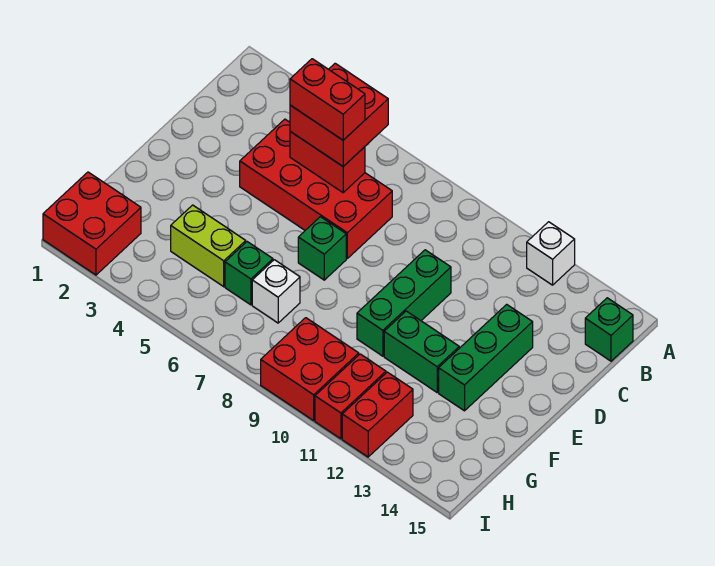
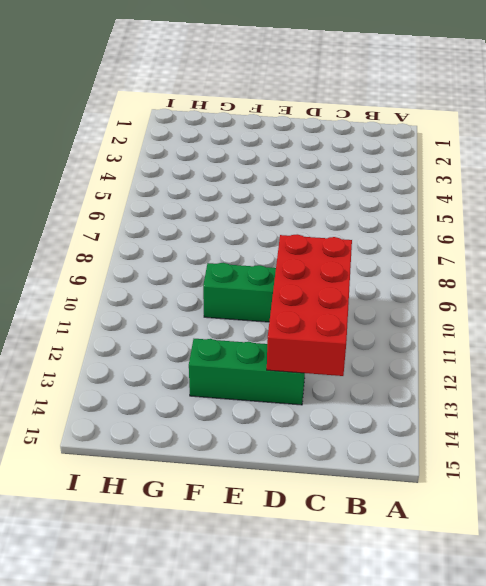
red 2x4 brick [267,234,352,376] -> red 2x4 brick moved to [240,119,392,258]
none -> white 1x1 brick [527,222,575,285]
none -> green 1x1 brick [585,298,633,361]
none -> green 1x1 brick [298,217,346,280]

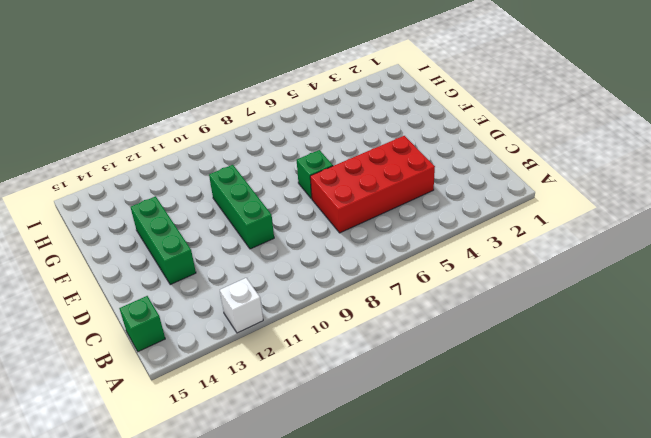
none -> green 1x2 brick [384,311,459,392]
none -> lime 1x2 brick [171,205,246,287]
none -> green 1x1 brick [225,242,273,305]

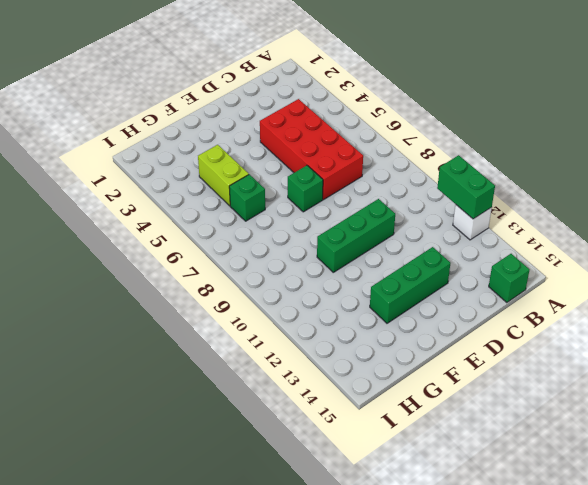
green 1x2 brick [437,155,495,219] -> green 1x2 brick moved to [384,311,459,392]
none -> white 1x1 brick [252,260,300,323]
none -> red 2x2 brick [43,172,141,275]
none -> red 2x2 brick [261,318,359,421]

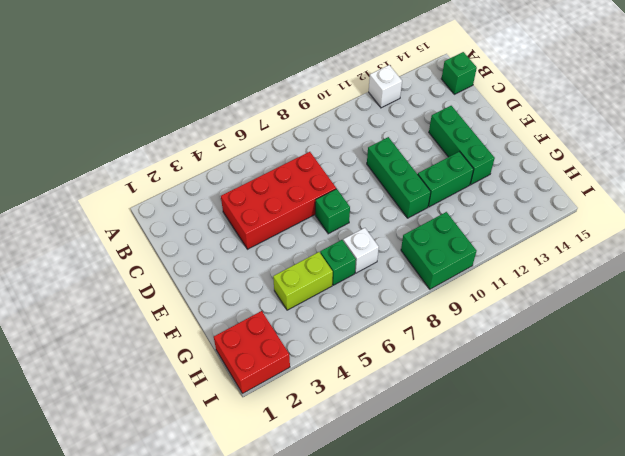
green 2x2 brick [401,212,477,289] -> red 2x2 brick [261,318,359,421]
none -> red 1x2 brick [315,354,386,439]
none -> red 1x2 brick [342,372,413,457]
none -> red 1x2 brick [290,132,365,193]

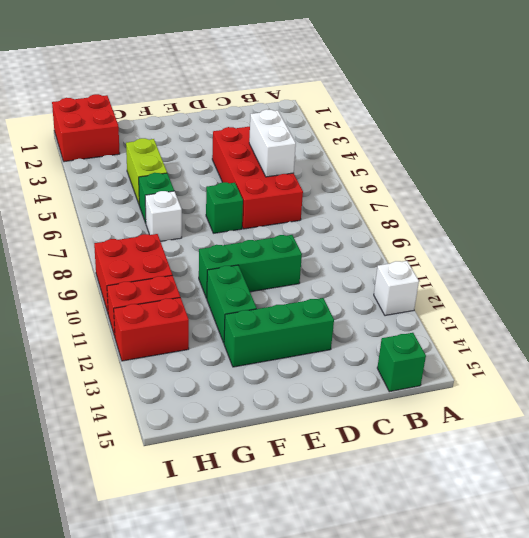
white 1x2 brick [249,109,296,177] -> red 1x2 brick [290,132,365,193]
none -> red 2x2 brick [290,63,388,166]
none -> red 1x2 brick [290,59,365,140]

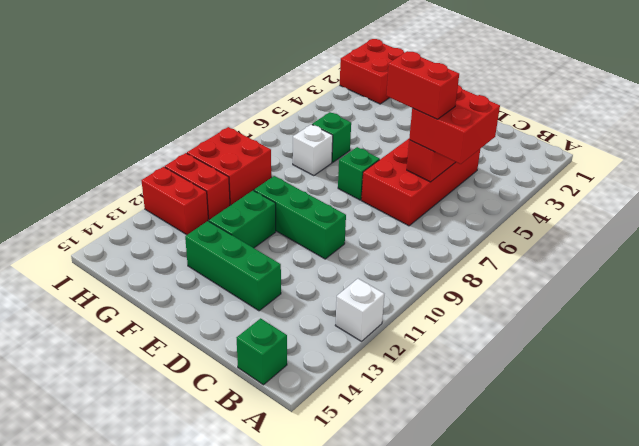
red 1x2 brick [386,51,459,119] -> red 1x2 brick turned to [290,59,365,140]
none -> lime 1x2 brick [171,205,246,287]

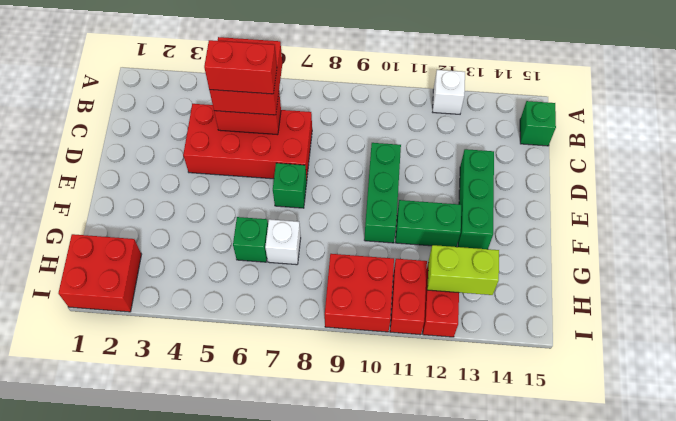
lime 1x2 brick [427,245,499,295] -> lime 1x2 brick moved to [171,205,246,287]

